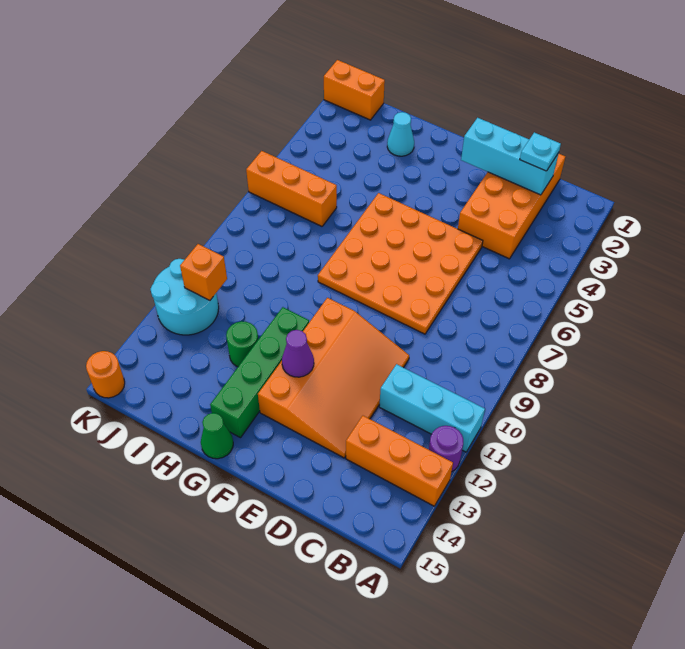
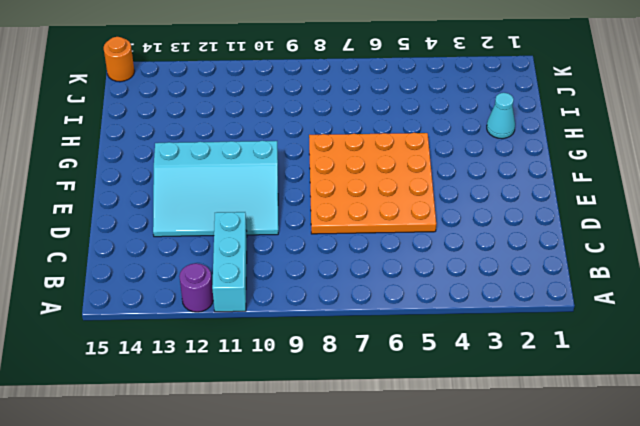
cyan 3x4 slope [153,141,278,237] -> orange 3x4 slope [258,298,409,458]
none -> orange 1x3 brick [346,416,453,506]
none -> orange 2x4 brick [458,154,565,259]
none -> green 1x4 brick [210,307,309,438]

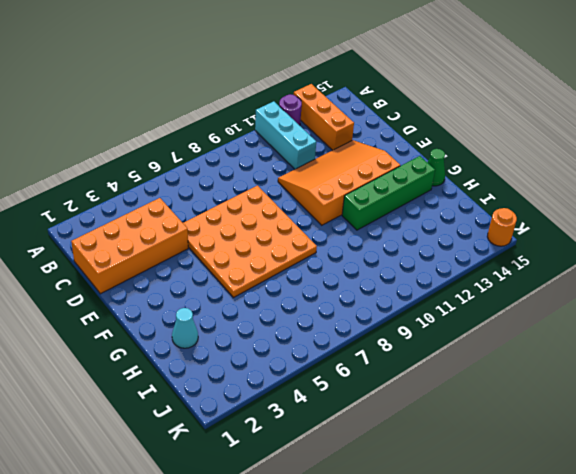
none -> green 1x1 round brick [226,321,258,367]
none -> orange 1x3 brick [246,151,337,226]
none -> orange 1x2 brick [324,60,385,120]

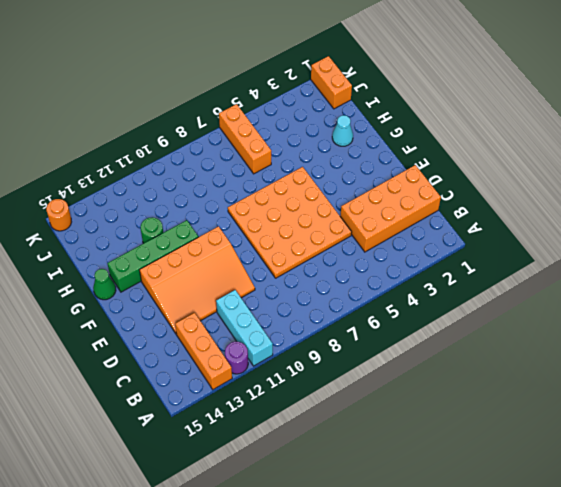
none -> cyan 2x2 round brick [151,259,219,335]
none -> cyan 1x3 brick [461,118,559,195]
none -> purple 1x1 cone [282,330,314,377]

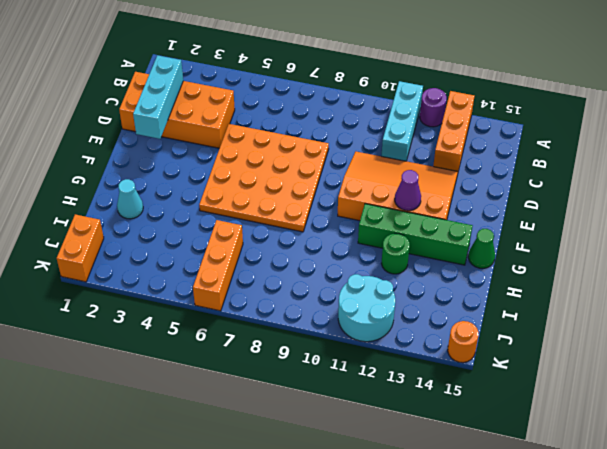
none -> orange 1x1 brick [180,244,227,300]
none -> cyan 1x1 plate [520,132,561,171]

